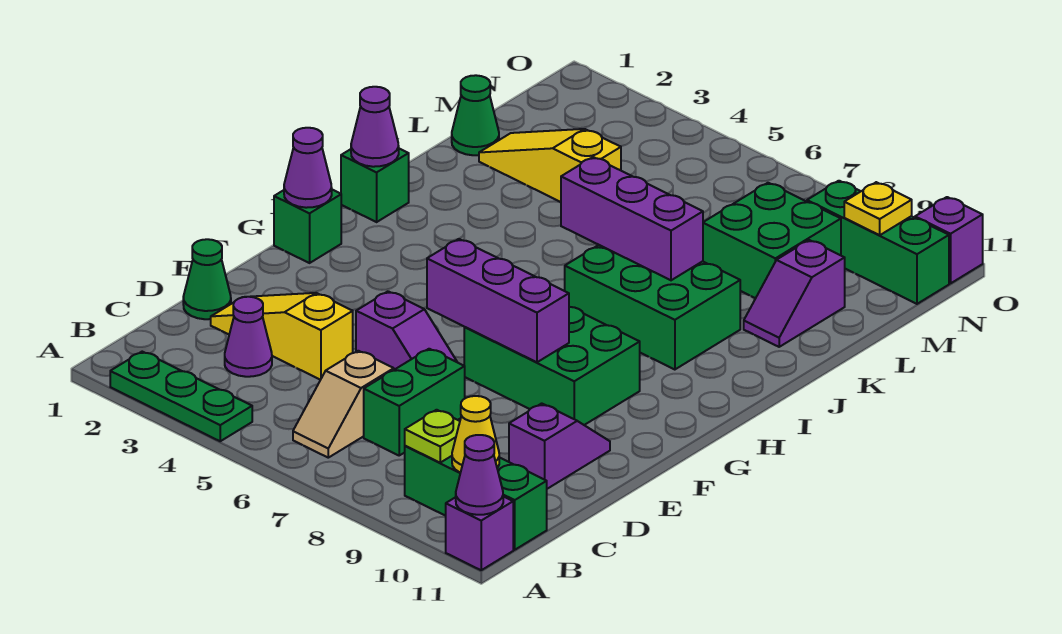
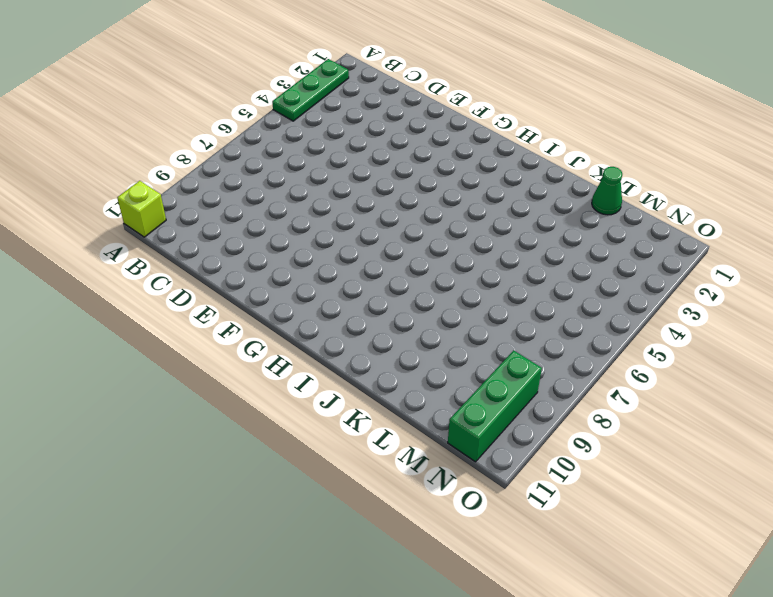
lime 1x1 brick [117,181,166,237] -> purple 1x1 brick [446,496,513,570]
none -> tan 1x2 slope [293,351,394,458]
none -> green 1x3 brick [405,446,547,550]
none -> purple 1x1 cone [225,297,272,377]

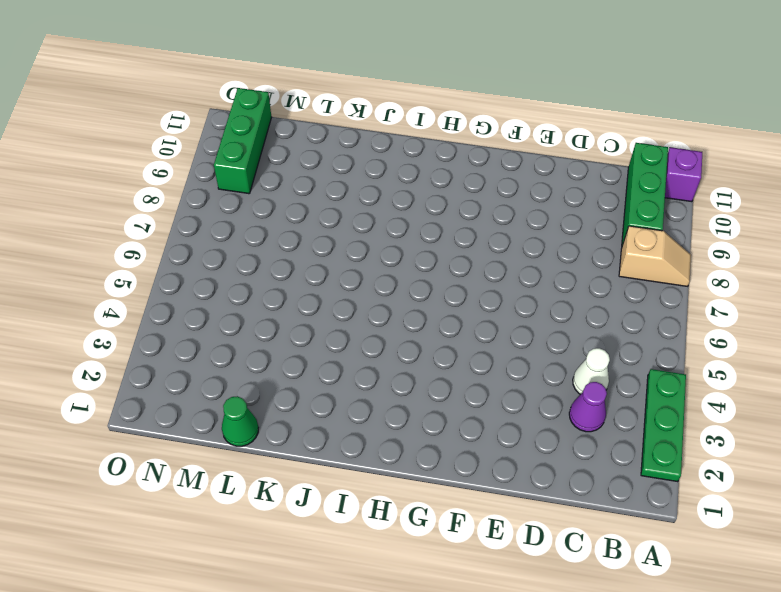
tan 1x2 slope [619,226,691,286] -> tan 1x2 slope moved to [293,351,394,458]
white 1x1 cone [573,348,610,395] -> none
none -> green 1x2 brick [364,349,465,455]
none -> green 1x1 cone [183,239,231,319]
none -> yellow 1x3 slope [211,293,353,380]

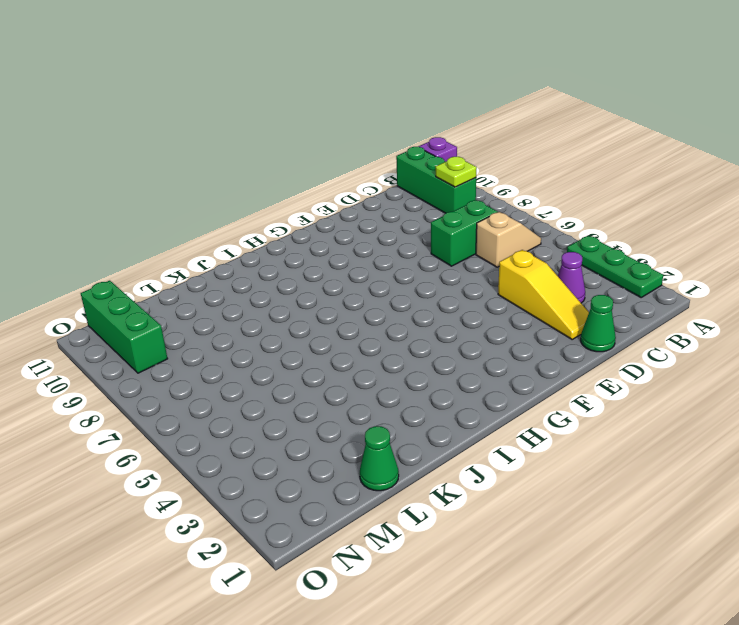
none -> purple 1x2 slope [509,403,610,489]
none -> purple 1x2 slope [356,291,457,370]
none -> green 2x3 brick [464,307,640,425]

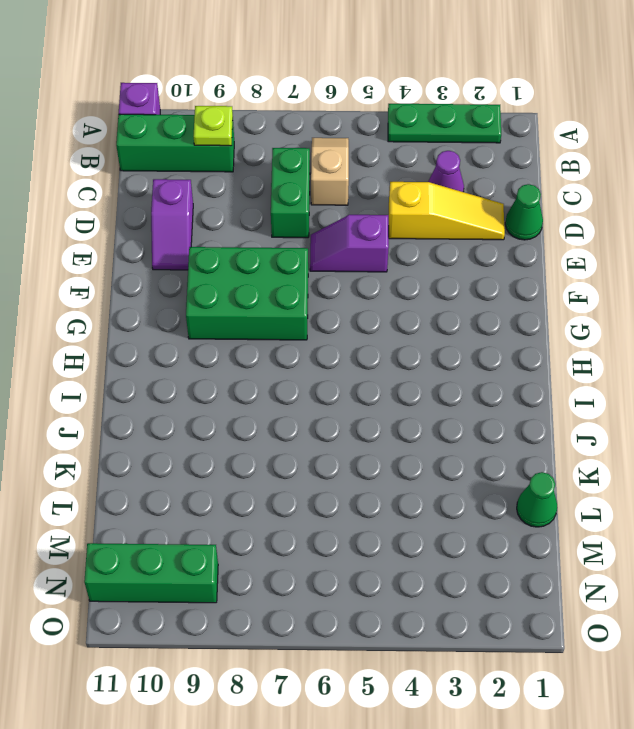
none -> green 1x1 brick [274,190,341,263]
none -> green 1x1 brick [341,149,409,222]
none -> green 2x3 brick [565,245,740,370]

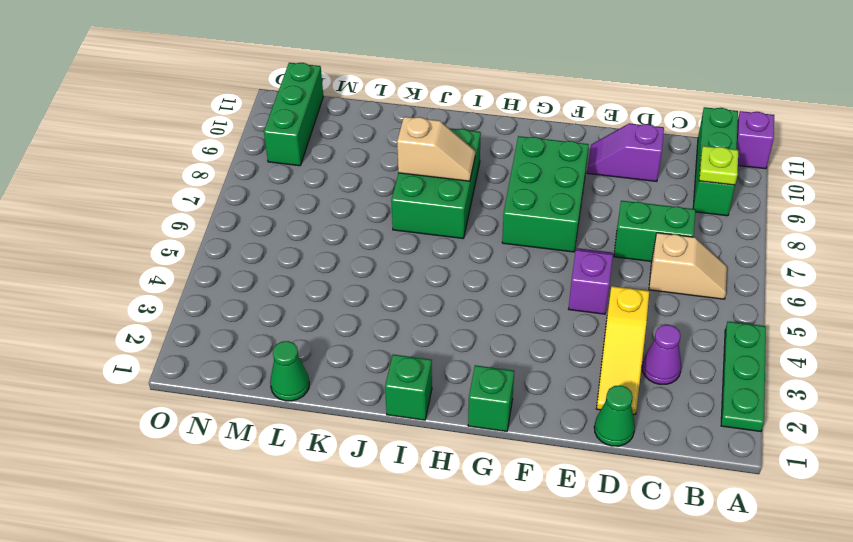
tan 1x2 slope [397,117,475,181] -> purple 1x3 brick [561,157,703,280]
none -> purple 1x2 slope [744,240,845,347]
none -> yellow 1x3 slope [479,129,621,202]
none -> green 2x2 brick [703,183,841,298]

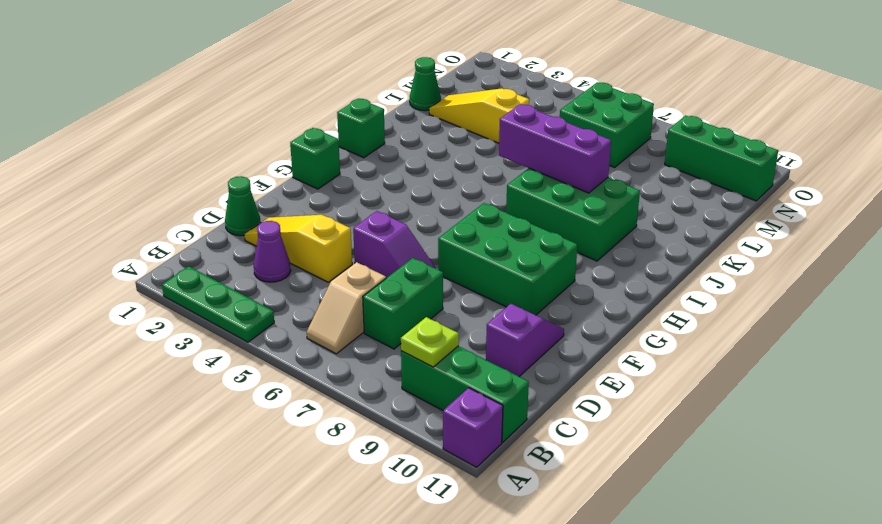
green 2x2 brick [560,82,654,167] -> green 2x2 brick moved to [703,183,841,298]
none -> purple 1x2 slope [744,240,845,347]
none -> purple 1x1 brick [915,197,983,283]
none -> purple 1x1 cone [456,435,503,515]

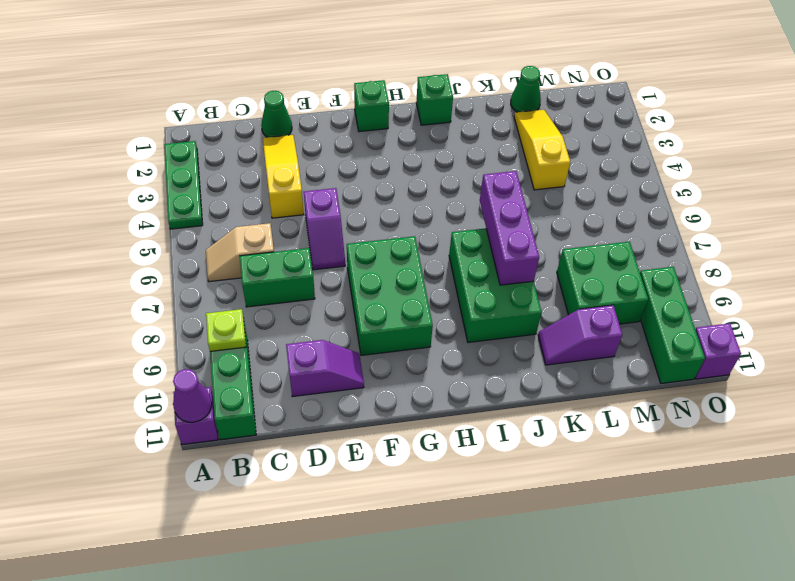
none -> purple 1x1 cone [225,297,272,377]
none -> yellow 1x1 cone [452,396,499,473]
none -> purple 1x3 brick [427,239,569,362]

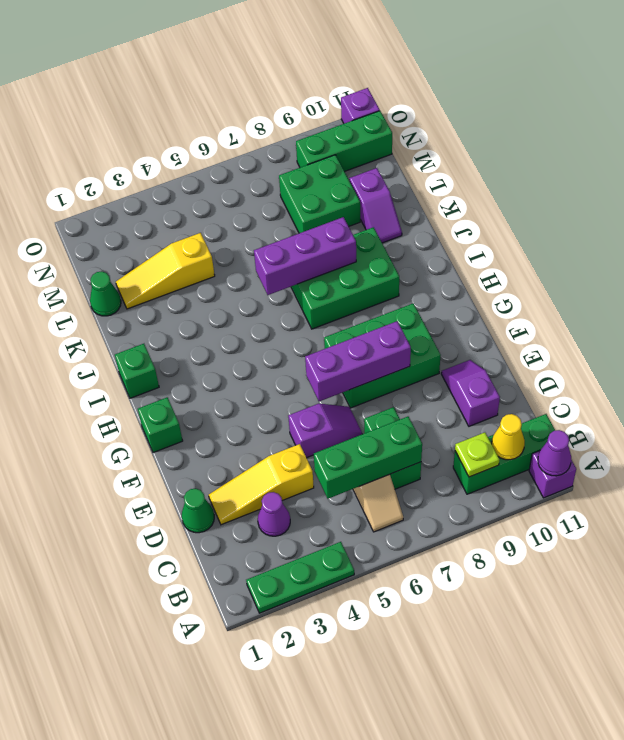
green 1x3 brick [314,417,422,499] -> none
none -> purple 1x1 cone [284,128,332,208]
none -> purple 1x1 cone [351,87,399,167]
none -> yellow 1x1 plate [844,182,912,235]

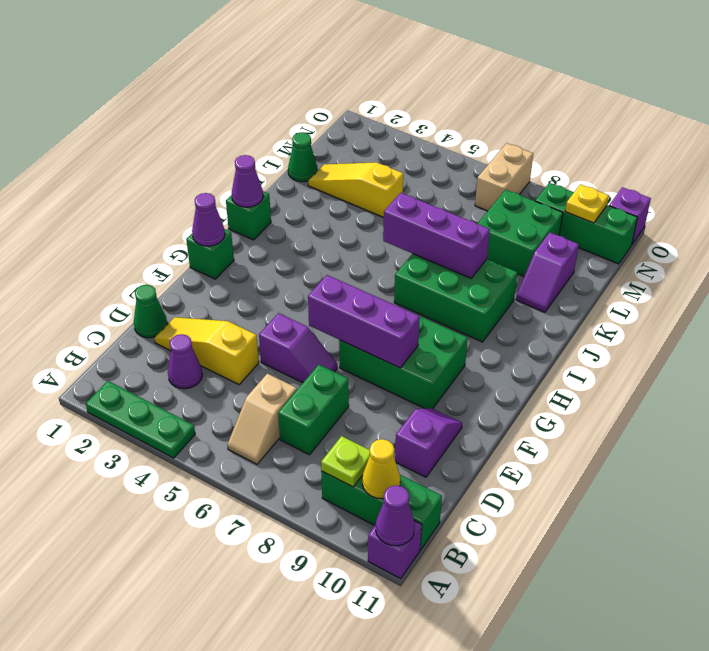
tan 1x2 brick [475,143,533,211] -> none

